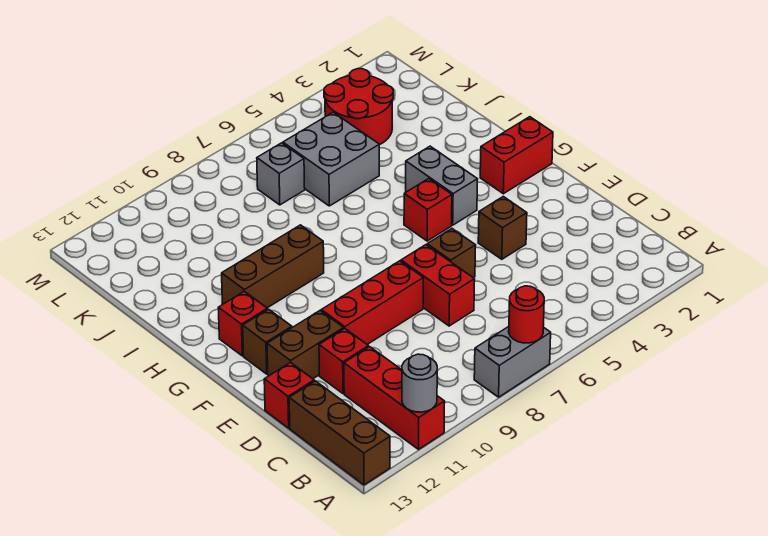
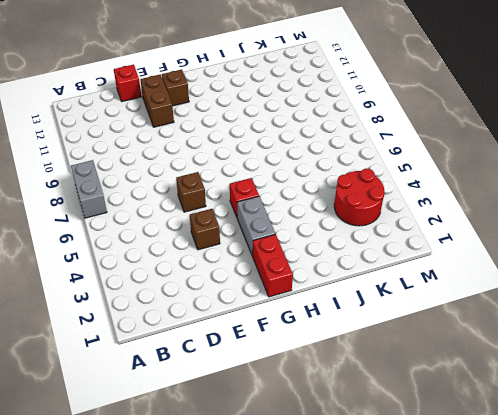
grey 1x2 brick [237,196,275,256] -> grey 1x2 brick turned to [406,146,478,225]
none -> red 1x3 brick [344,347,445,449]
none -> brown 1x3 brick [289,381,390,485]
none -> red 1x2 brick [401,245,475,326]

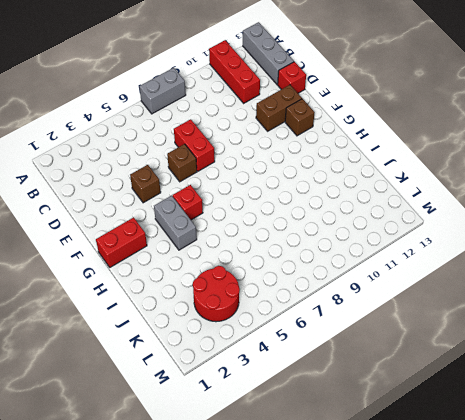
grey 1x3 brick [243,22,294,85] -> brown 1x3 brick [289,381,390,485]
none -> red 1x1 brick [319,329,369,393]
none -> red 1x3 brick [321,261,423,344]
none -> red 1x1 brick [218,291,267,356]

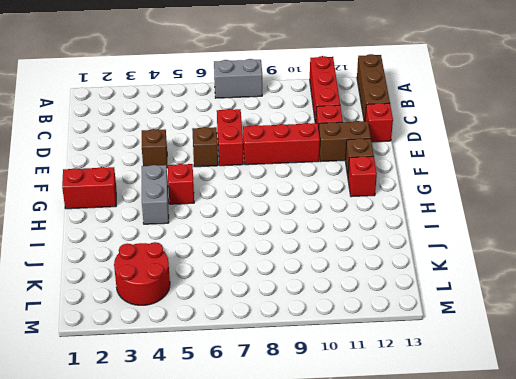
none -> brown 1x3 brick [222,225,324,308]
none -> grey 2x2 brick [283,112,379,206]
none -> grey 1x1 brick [257,143,305,205]

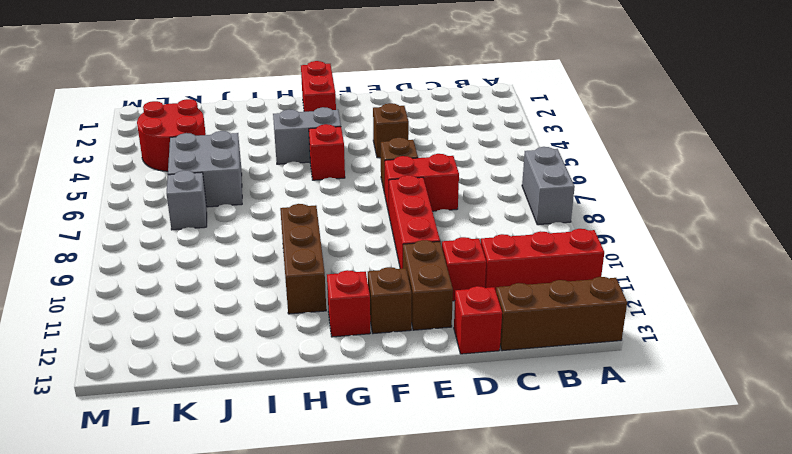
none -> red 1x1 round brick [509,286,544,343]
none -> grey 1x1 round brick [402,354,437,412]

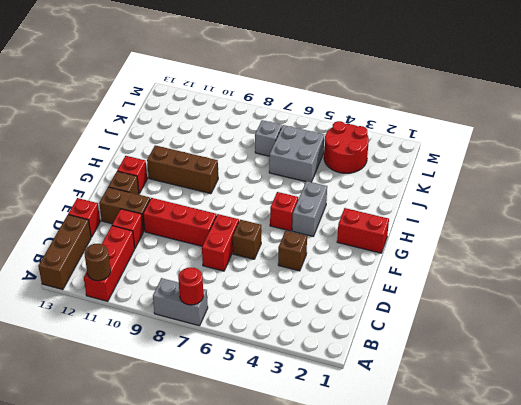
brown 1x1 round brick [84,244,111,281] -> grey 1x1 round brick [402,354,437,412]

